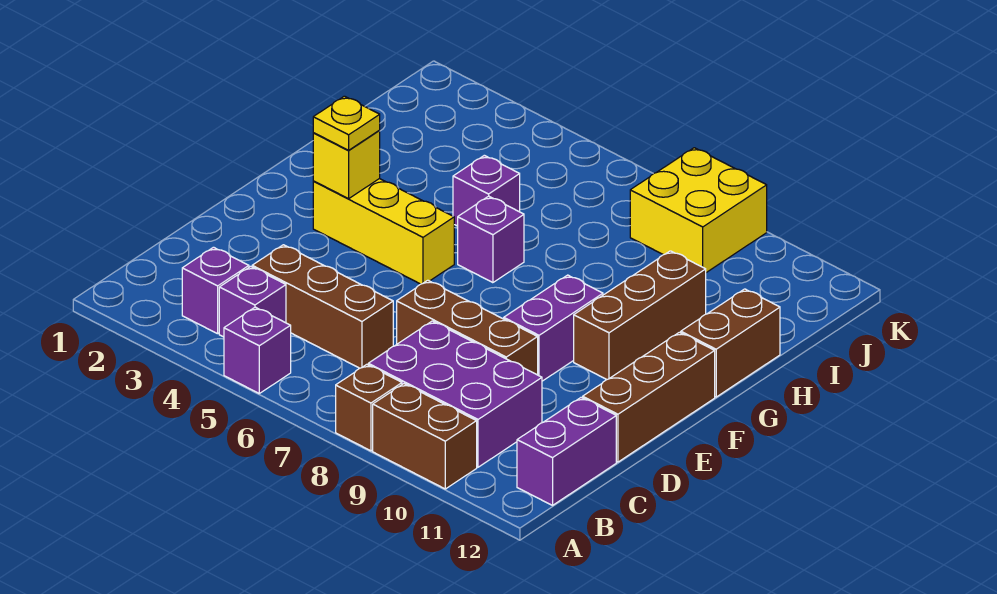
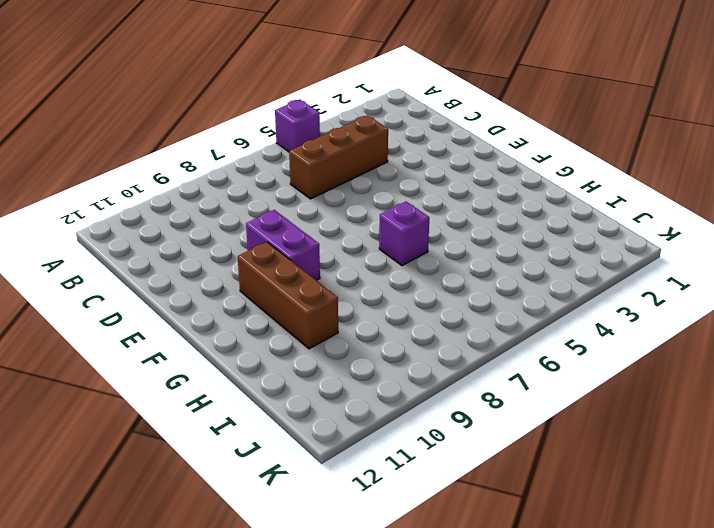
none -> brown 1x1 brick [336,364,402,451]
none -> brown 1x2 brick [373,384,477,489]
none -> purple 1x1 brick [182,247,249,334]

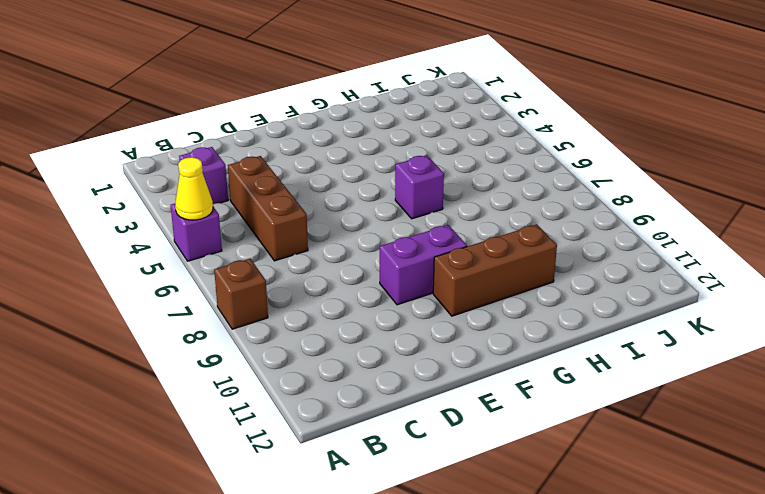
yellow 1x1 cone [175,157,213,220] -> none
none -> brown 1x2 brick [373,384,477,489]
none -> purple 1x1 brick [219,266,286,337]
none -> purple 2x3 brick [368,321,542,467]

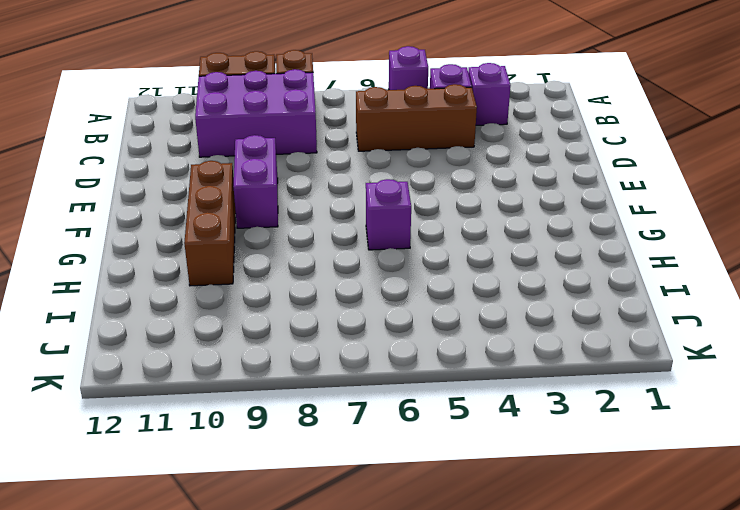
none -> purple 1x2 brick [517,398,616,505]
none -> brown 1x3 brick [397,280,538,375]
none -> brown 1x3 brick [583,332,715,462]

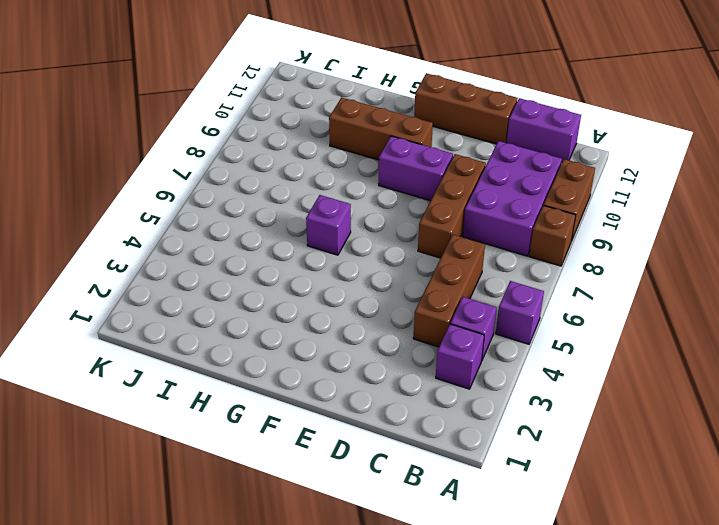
none -> yellow 1x3 brick [313,179,454,284]
none -> brown 1x2 brick [681,289,780,397]
none -> purple 1x1 brick [453,155,520,226]

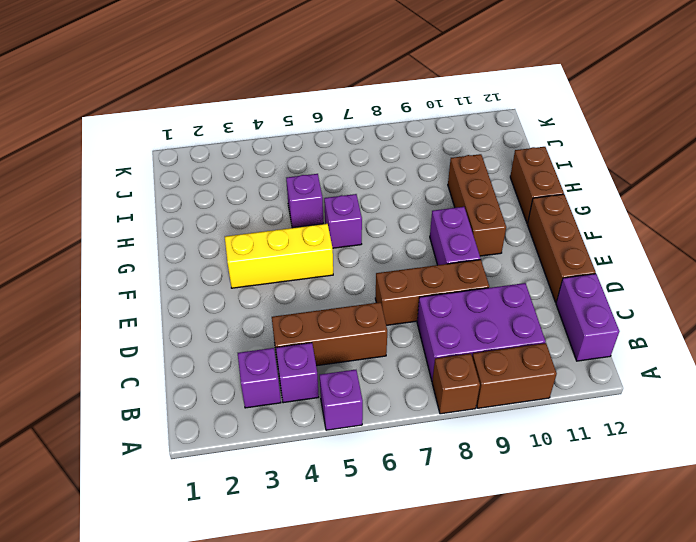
none -> yellow 2x2 brick [630,148,767,273]
none -> yellow 1x1 brick [313,131,380,199]
none -> yellow 1x1 plate [313,96,380,150]

